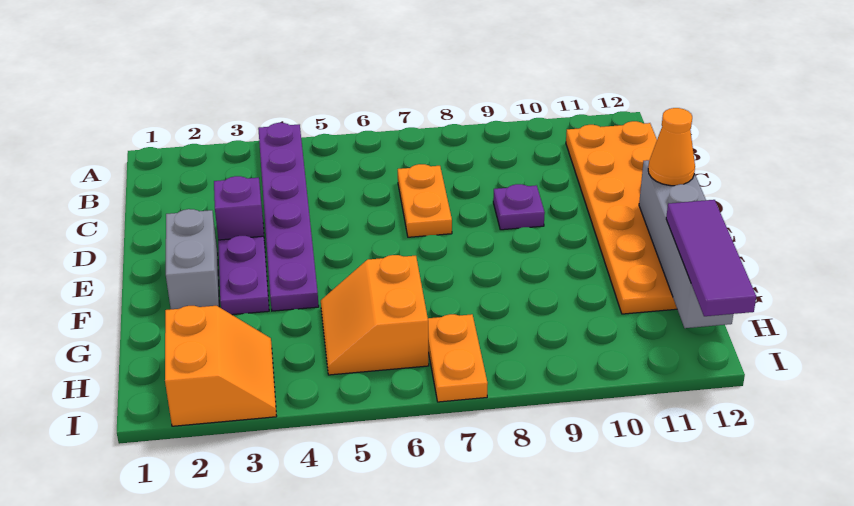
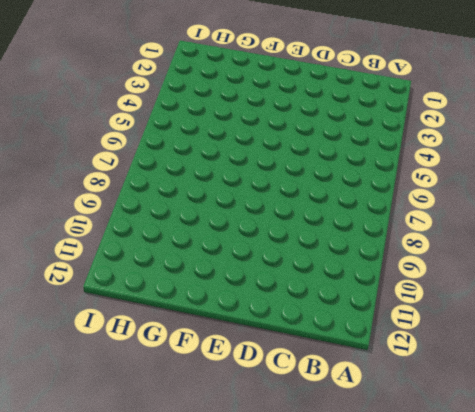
none -> purple 1x6 plate [258,123,319,311]
none -> orange 2x6 plate [566,121,677,314]
none -> orange 1x2 plate [398,164,452,237]

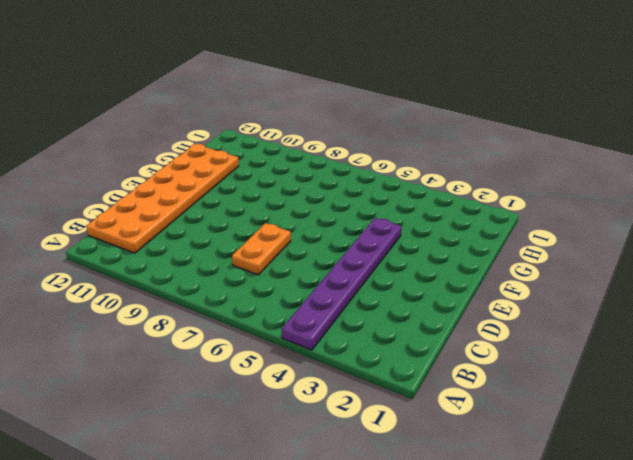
none -> purple 1x1 brick [214,176,265,244]
none -> purple 1x1 plate [493,184,545,230]
none -> grey 1x2 brick [166,209,219,309]

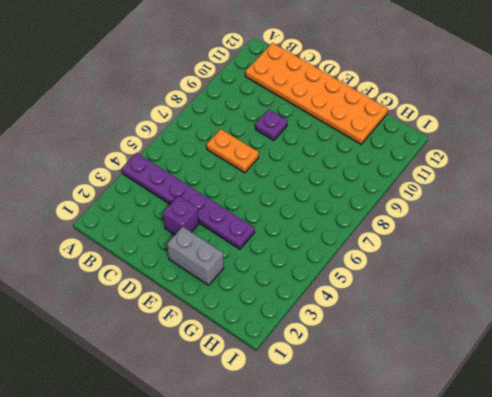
none -> purple 1x2 plate [218,236,269,315]
none -> orange 2x2 slope [321,255,429,375]
none -> orange 2x2 slope [165,306,277,426]

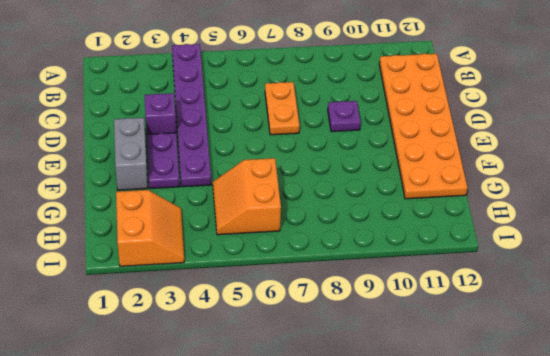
none -> orange 1x2 plate [428,314,488,402]
none -> grey 1x4 brick [639,160,733,328]
none -> orange 1x1 cone [648,108,695,186]

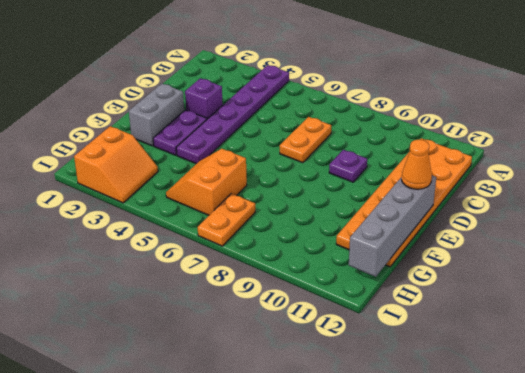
none -> purple 1x3 tile [666,200,756,316]

